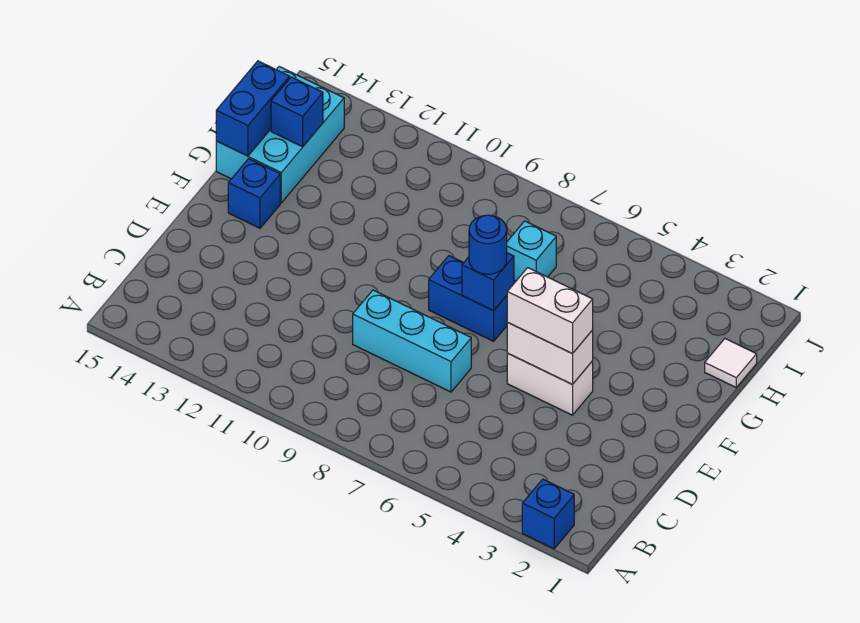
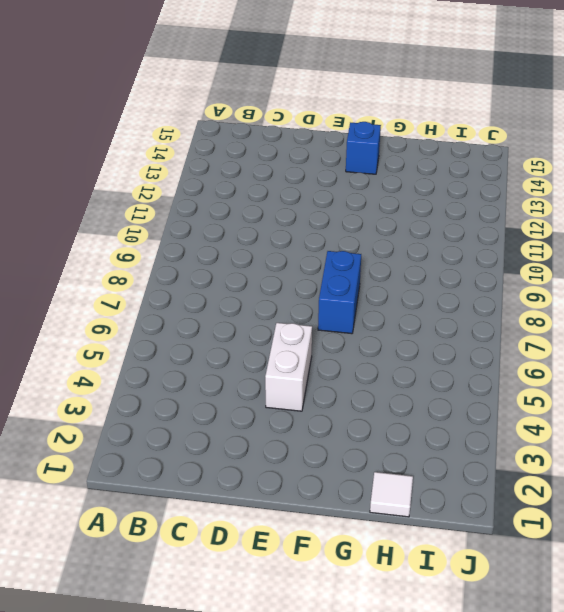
none -> blue 1x1 brick [522,479,574,549]
none -> cyan 1x3 brick [353,290,471,392]
none -> cyan 2x3 brick [216,67,344,203]

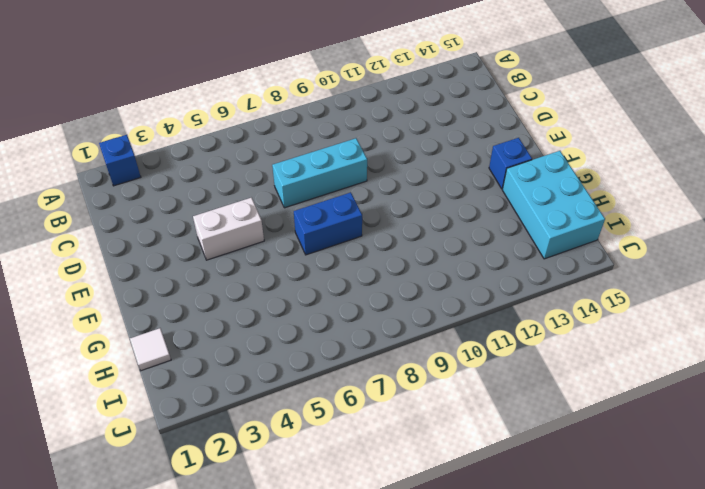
none -> cyan 1x1 brick [507,221,556,281]
none -> white 1x2 brick [507,322,593,385]
none -> blue 1x1 brick [462,253,514,311]

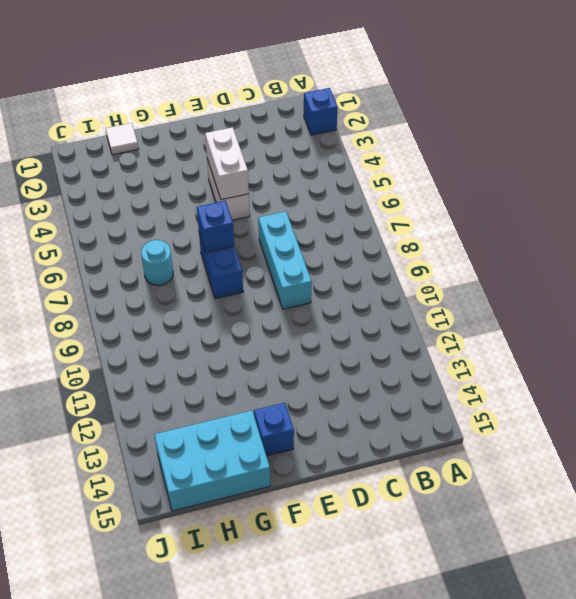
cyan 1x1 round brick [141,240,173,285] -> cyan 1x1 brick [507,221,556,281]
none -> blue 1x2 brick [216,61,290,156]
none -> blue 1x1 brick [271,77,323,147]
none -> white 1x2 brick [507,268,593,354]

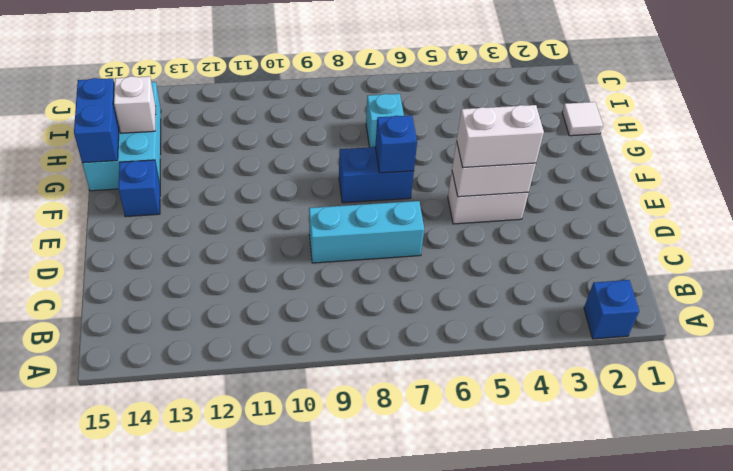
white 1x1 brick [114,76,156,133] -> blue 1x1 brick [271,77,323,147]
none -> blue 1x1 round brick [469,215,507,274]

